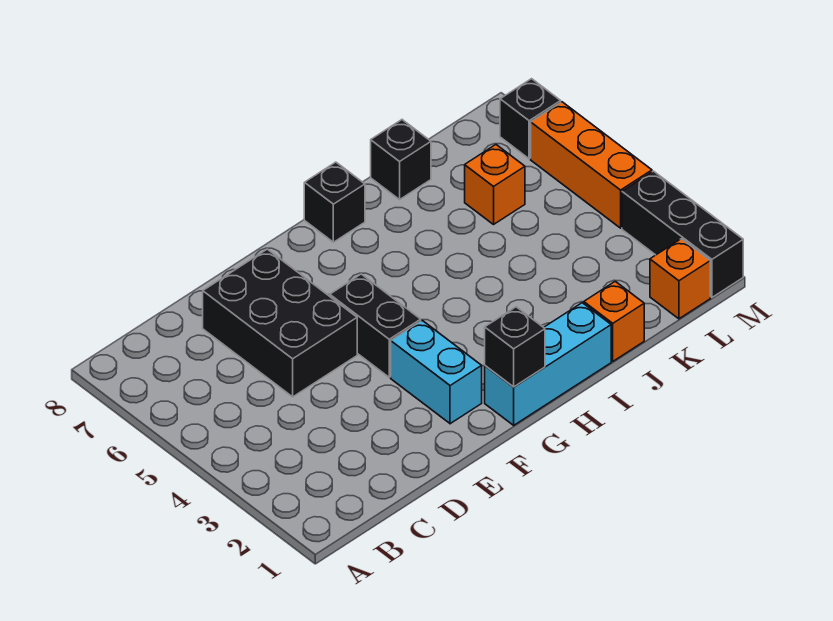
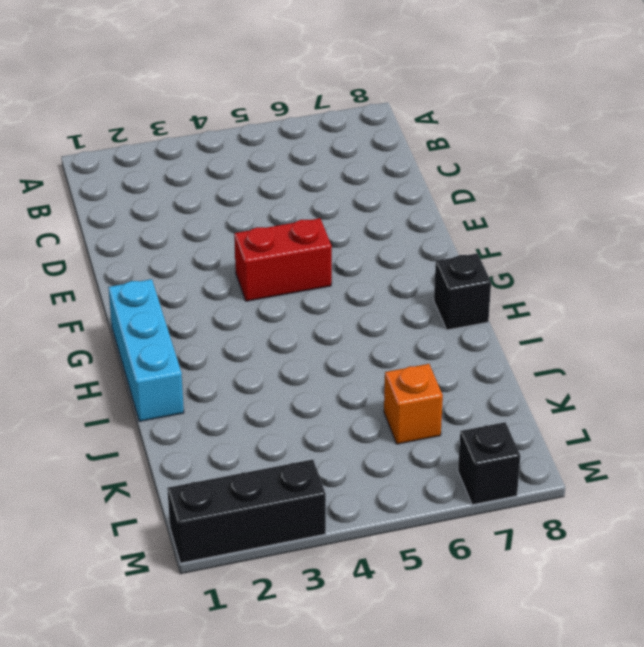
red 1x2 brick [234,218,332,301] -> black 1x2 brick [330,274,421,377]
none -> black 2x3 brick [203,249,357,397]
none -> cyan 1x2 brick [391,321,482,424]
none -> orange 1x1 brick [584,281,644,361]

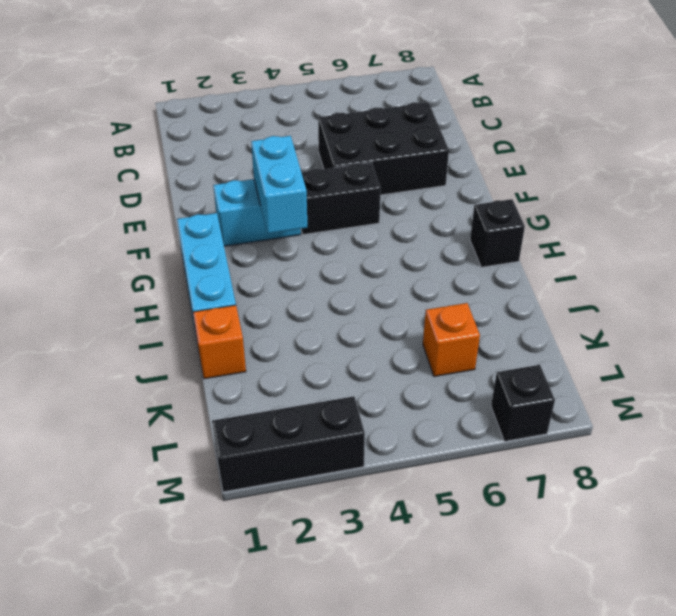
cyan 1x2 brick [251,136,307,234] -> none
none -> black 1x1 brick [371,120,431,200]
none -> orange 1x1 brick [650,239,710,319]
none -> orange 1x3 brick [531,102,652,228]

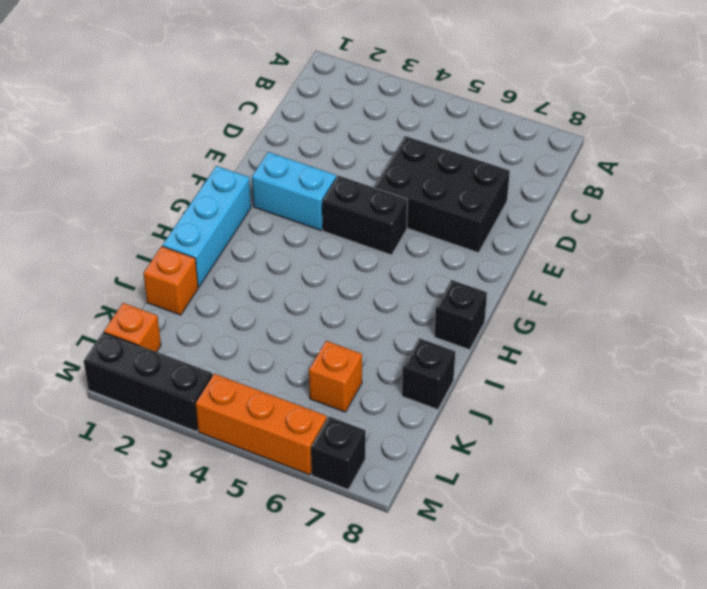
none -> black 1x1 brick [485,307,545,387]

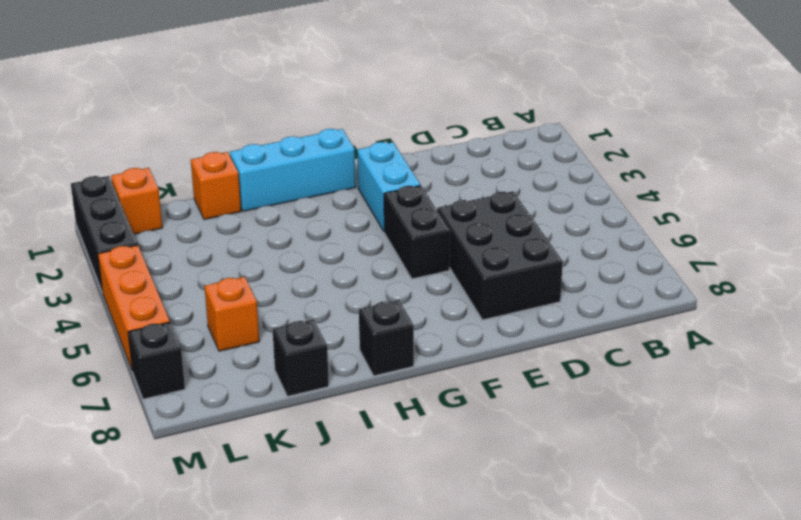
none -> black 1x1 brick [485,307,545,387]

